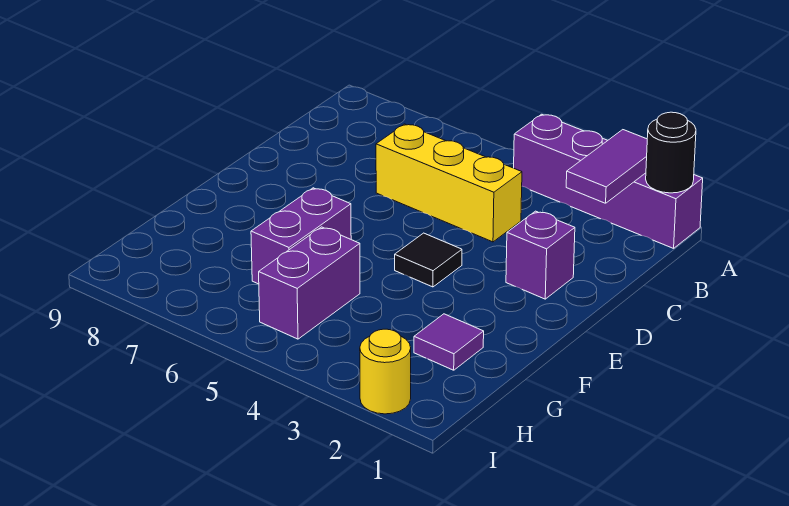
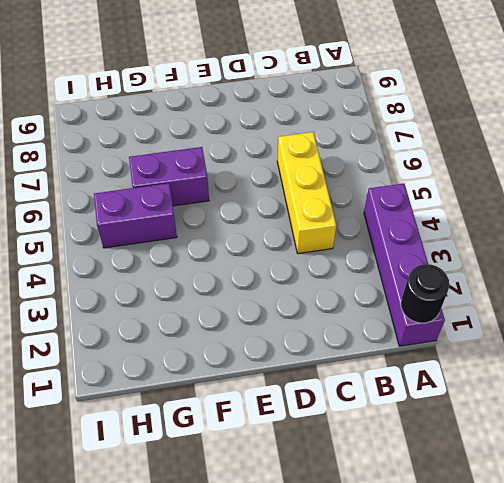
none -> purple 1x1 brick [506,211,575,299]
none -> black 1x1 tile [395,233,462,287]

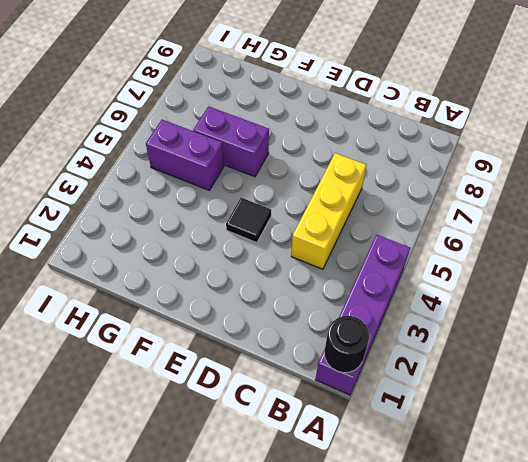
none -> purple 1x1 brick [506,211,575,299]
none -> purple 1x1 tile [414,314,484,370]

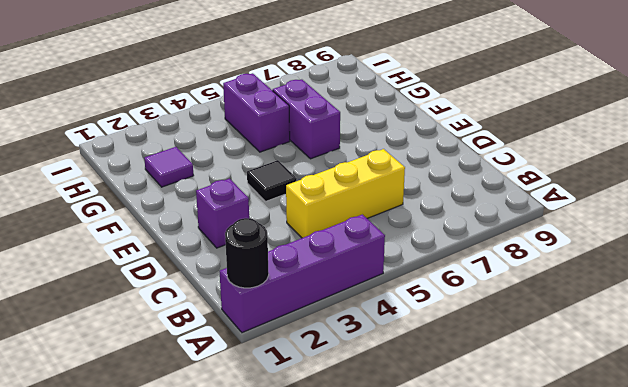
none -> yellow 1x1 round brick [360,329,411,414]
none -> purple 1x2 tile [566,130,647,203]

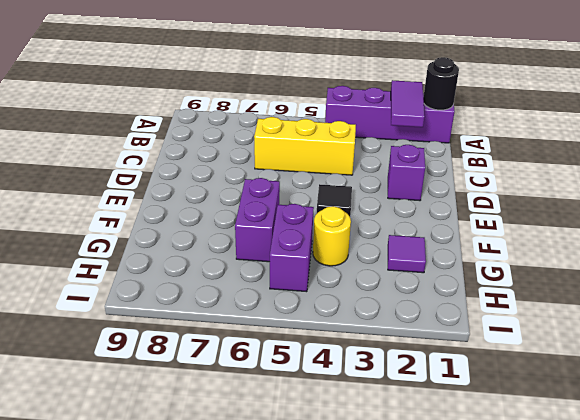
yellow 1x1 round brick [313,206,351,266] -> yellow 1x1 round brick moved to [360,329,411,414]

